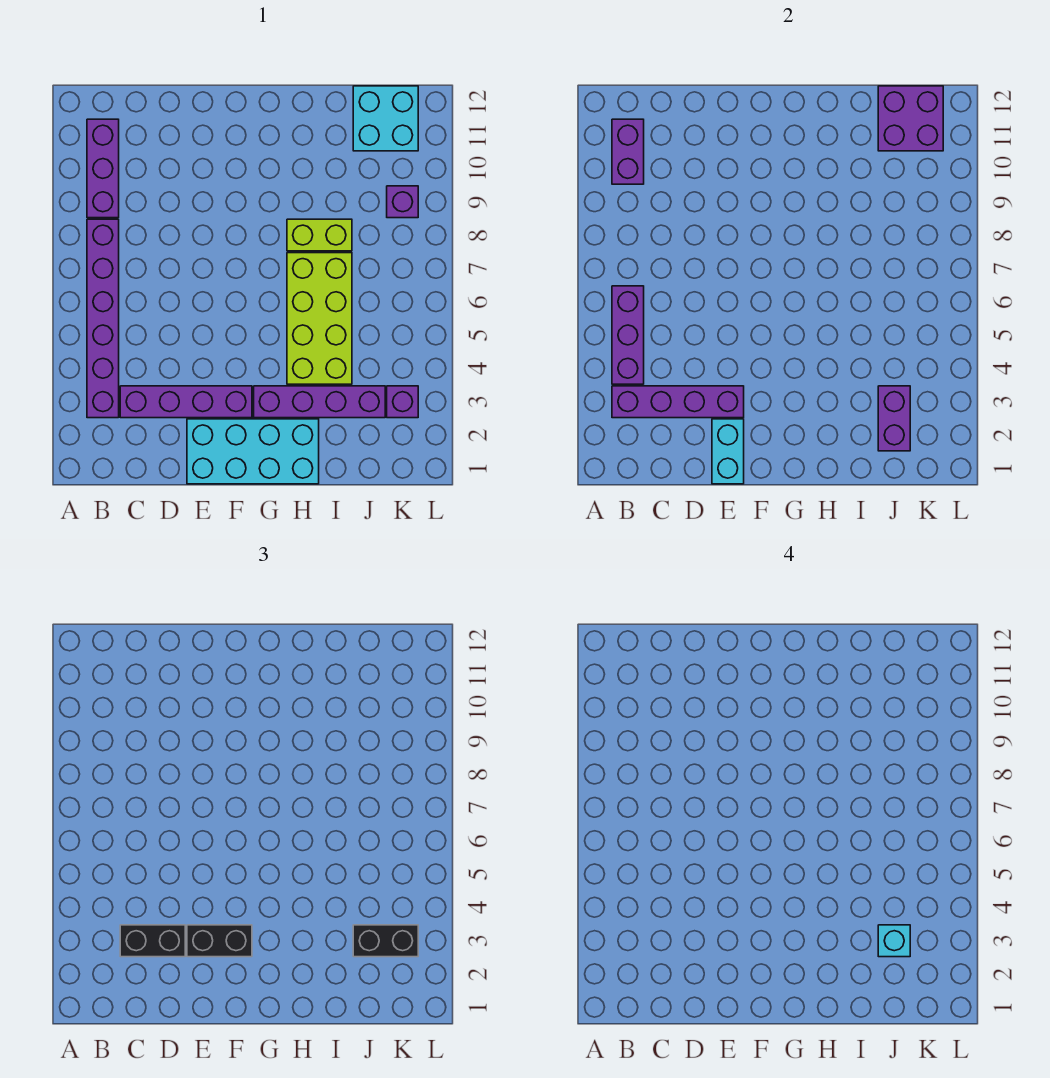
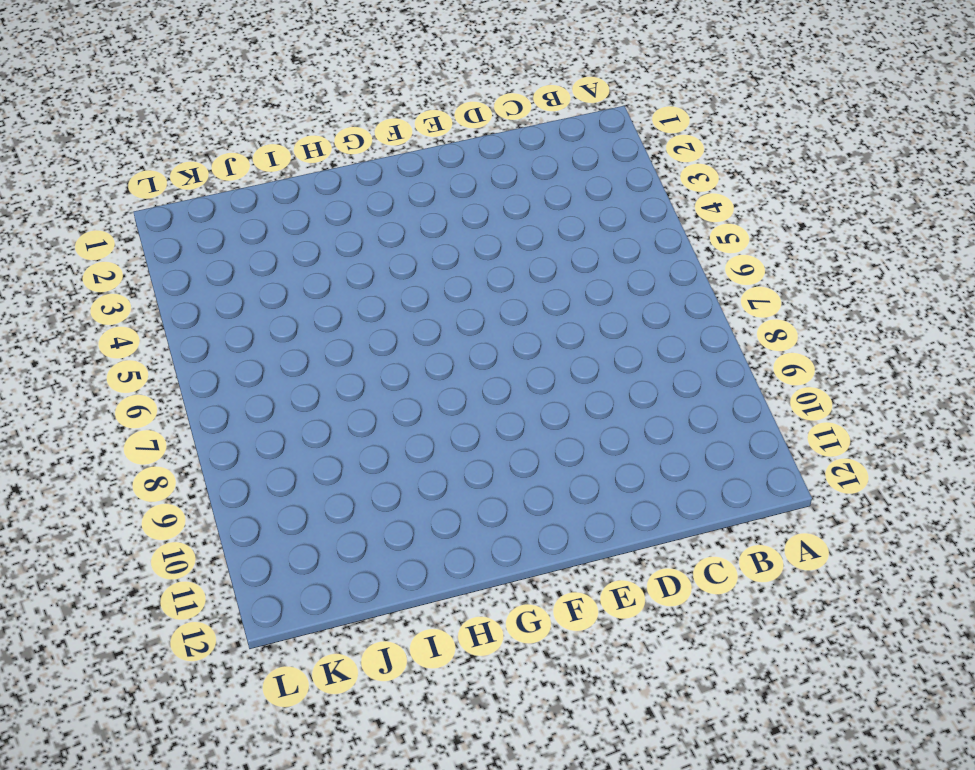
none -> purple 1x6 brick [87,219,119,418]
none -> purple 1x3 brick [87,119,119,218]
none -> purple 1x4 brick [120,386,252,418]

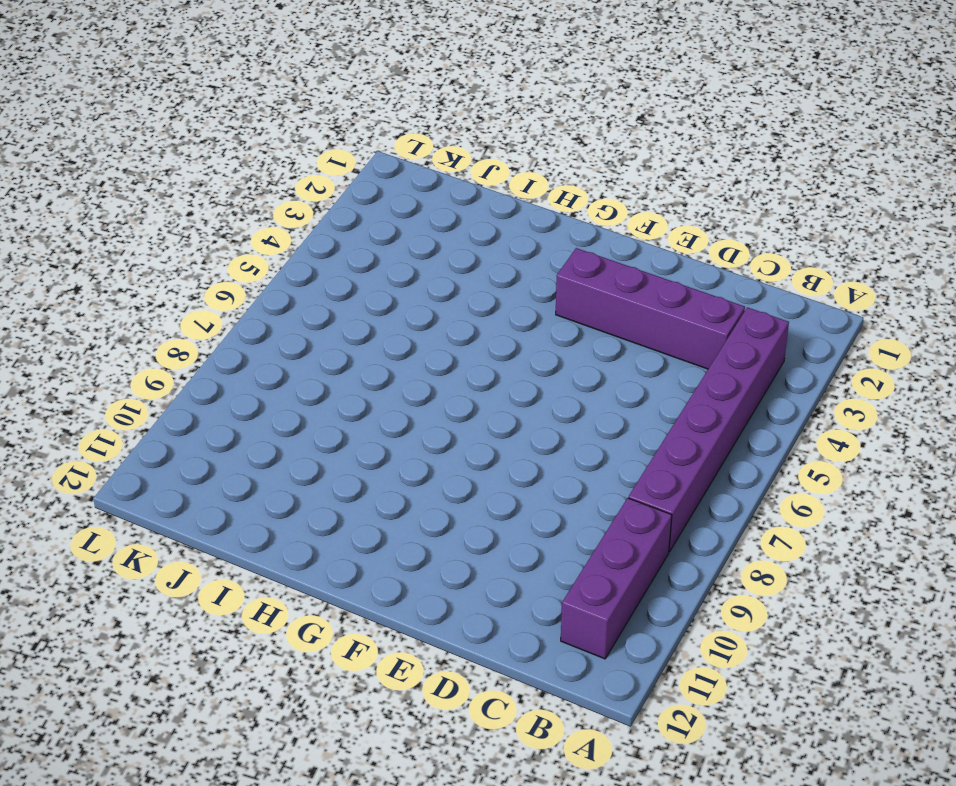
none -> cyan 2x4 brick [187,419,319,484]
none -> purple 1x4 brick [254,386,385,418]
none -> lime 2x4 brick [287,253,352,384]

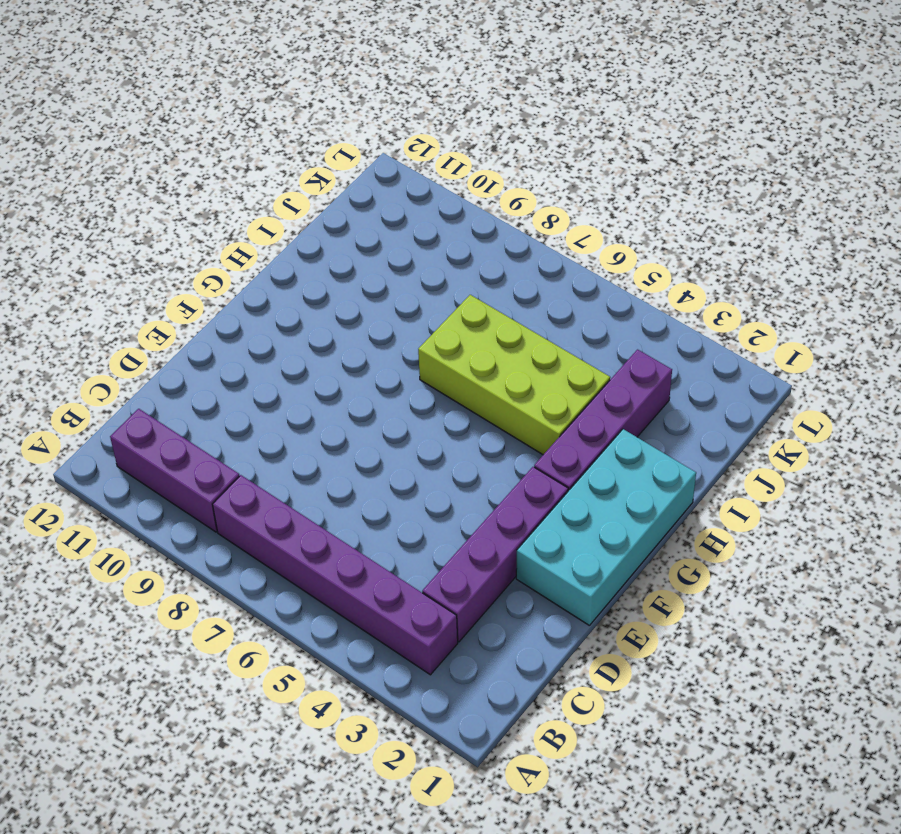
none -> lime 1x2 brick [287,219,352,251]
none -> cyan 2x2 brick [353,86,418,151]
none -> purple 1x1 brick [387,386,418,418]

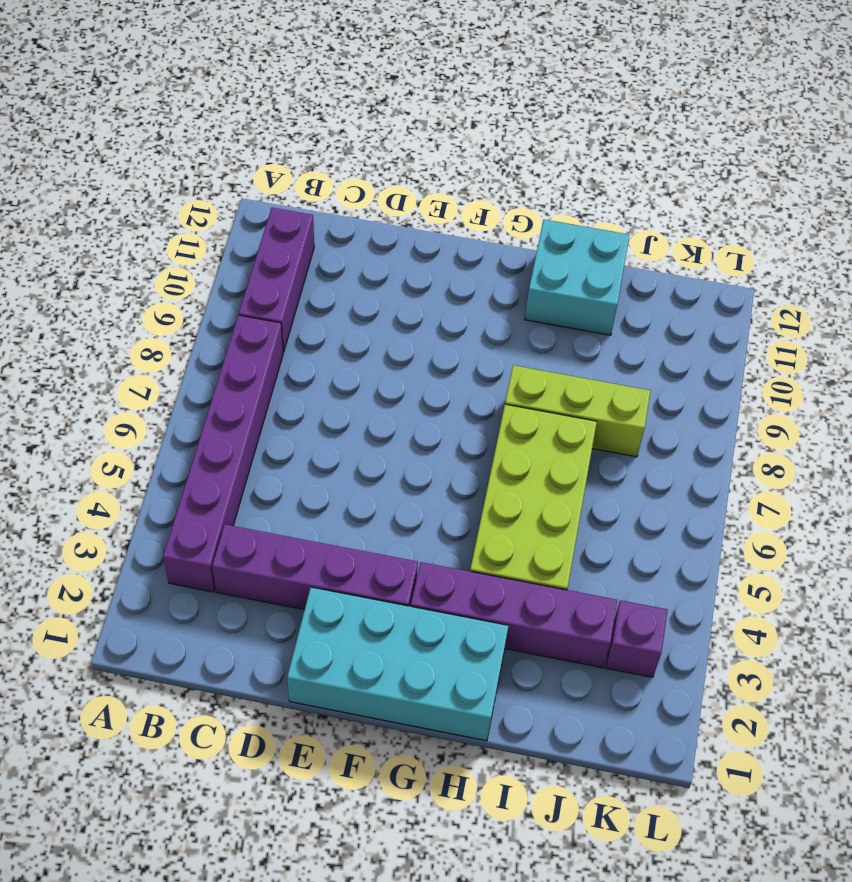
lime 1x3 brick [505,365,650,457] -> lime 1x2 brick [287,219,352,251]
cyan 2x2 brick [525,220,630,335] -> cyan 2x2 brick moved to [353,86,418,151]
none -> purple 1x1 brick [387,186,418,218]
none -> purple 1x4 brick [612,386,744,418]
none -> purple 1x3 brick [612,286,644,384]

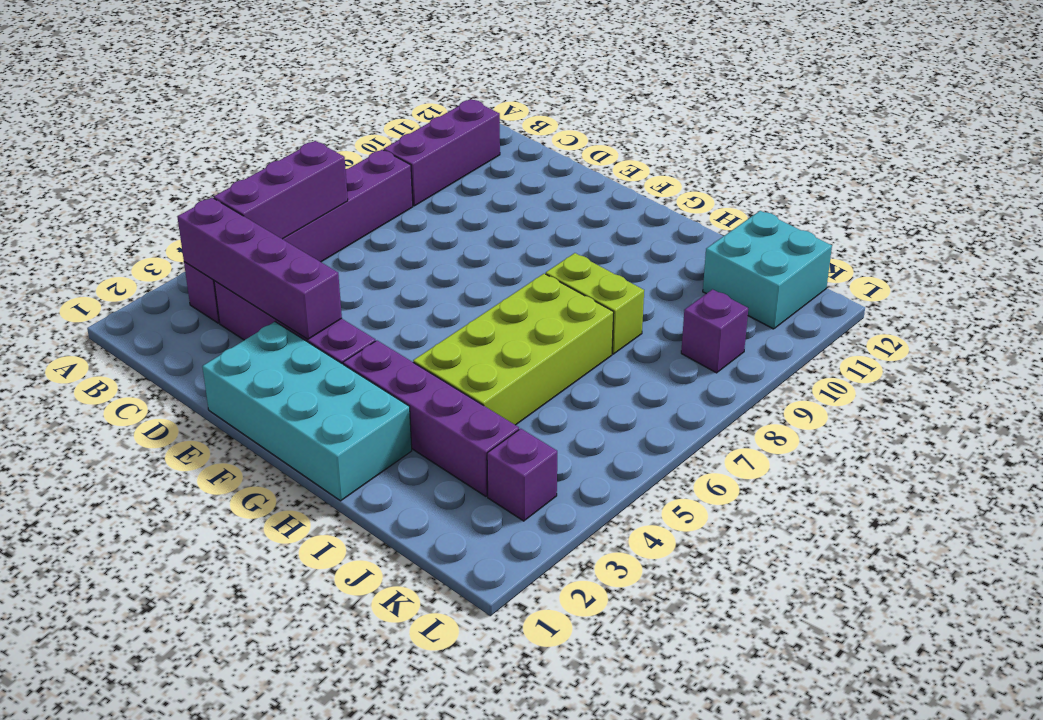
none -> purple 1x2 brick [612,119,644,184]
none -> cyan 1x2 brick [712,419,744,484]
none -> purple 1x2 brick [878,386,910,451]

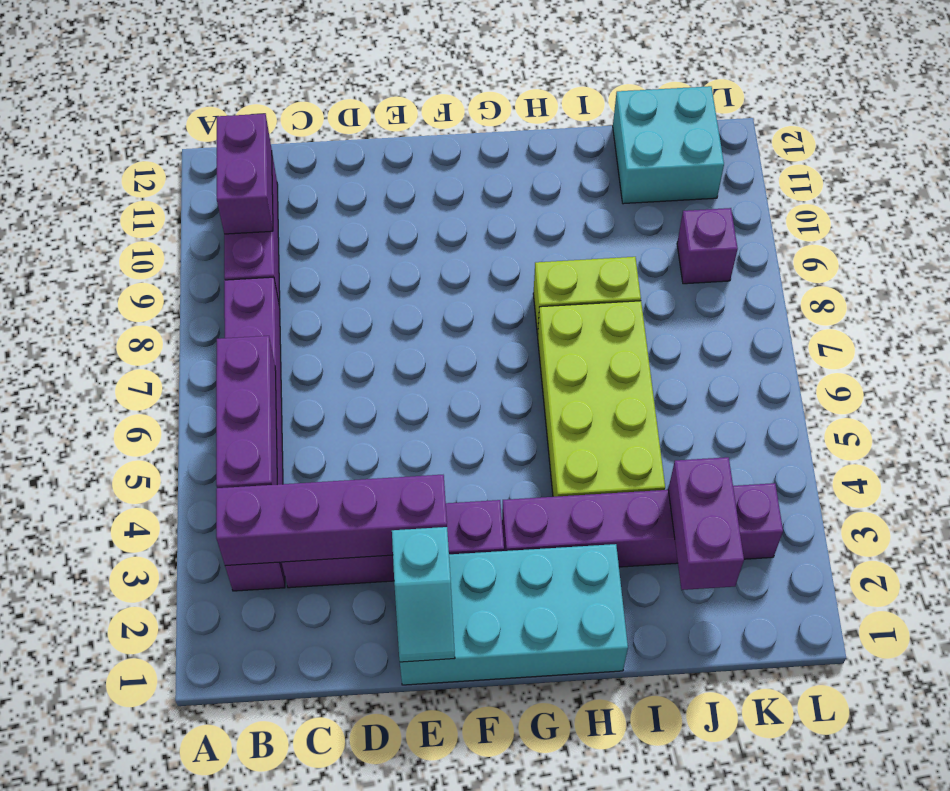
cyan 1x2 slope [392,527,455,662] -> cyan 1x2 brick [712,419,744,484]
none -> purple 2x2 brick [878,86,943,151]
none -> black 1x2 brick [120,925,185,957]
none -> black 1x2 brick [187,925,252,957]

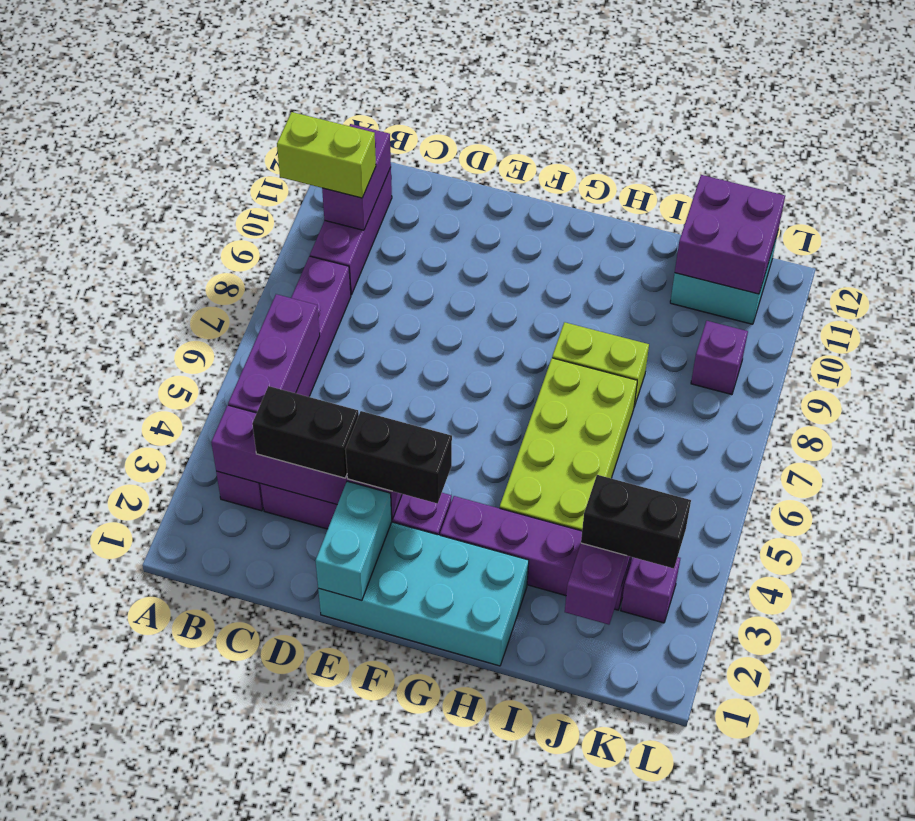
lime 1x2 brick [277,112,376,198] -> none
none -> cyan 1x1 brick [878,925,910,957]

